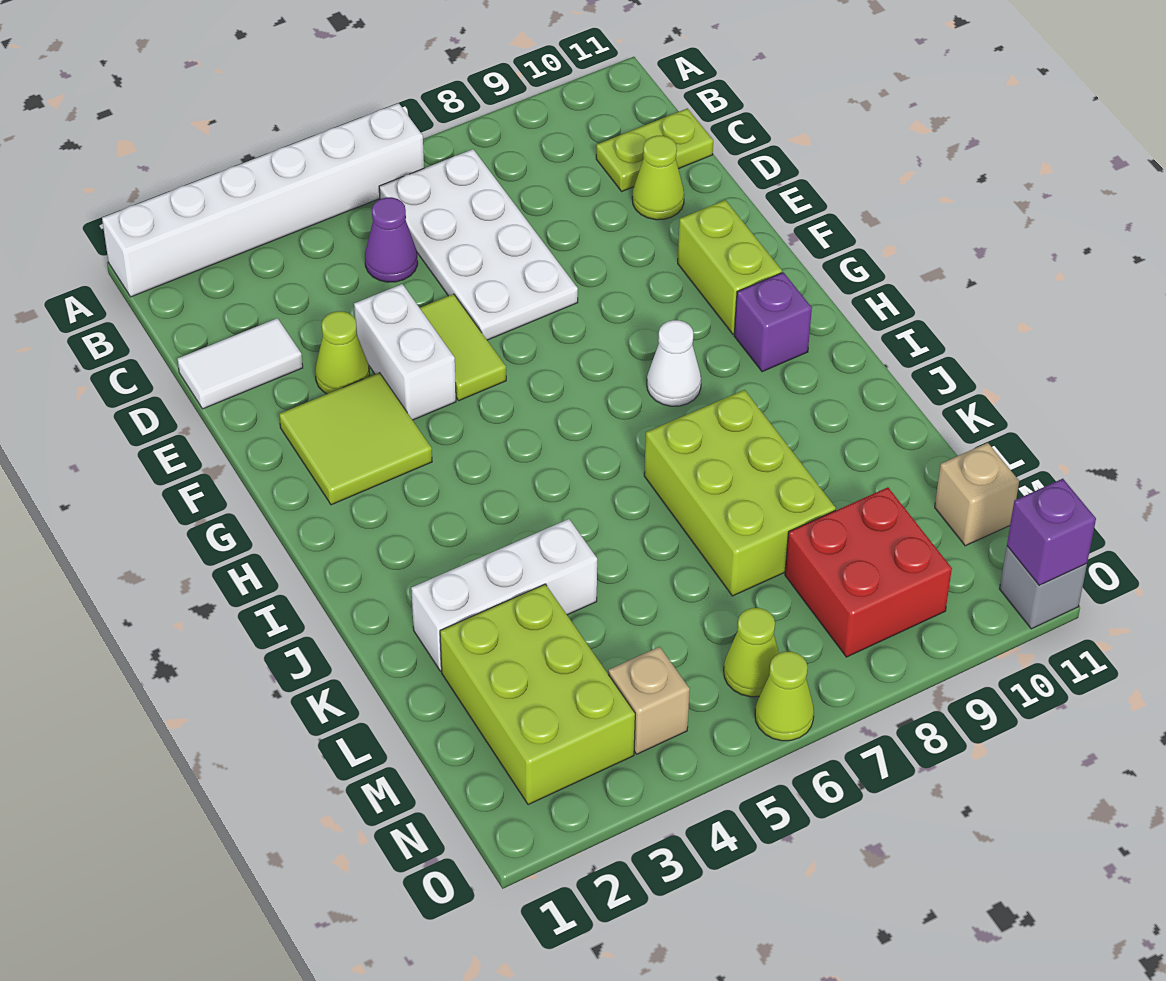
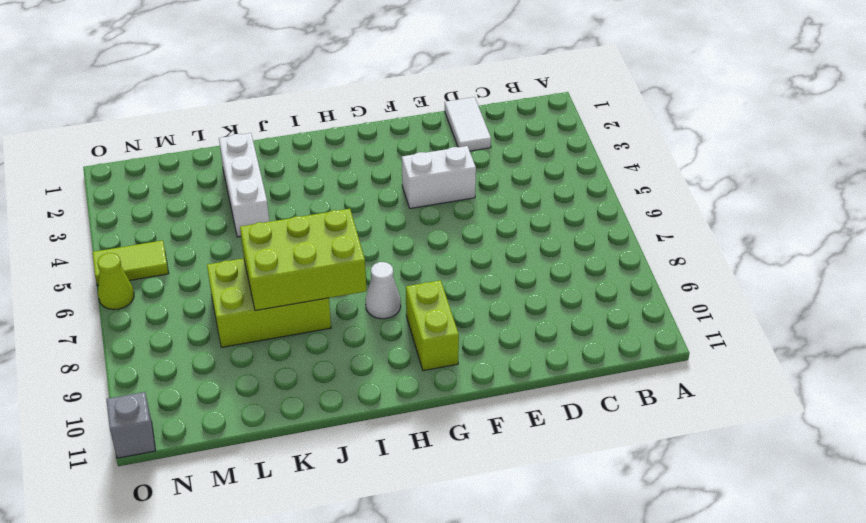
lime 1x2 brick [406,280,459,371] -> lime 1x2 brick turned to [678,200,782,334]
lime 2x3 brick [240,209,366,311] -> lime 2x3 brick moved to [440,584,635,805]
lime 1x2 tile [93,240,169,286] -> lime 1x2 tile moved to [420,294,506,401]
none -> white 1x6 brick [102,103,424,297]
none -> white 2x4 plate [379,149,578,340]
none -> purple 1x1 cone [365,197,418,282]

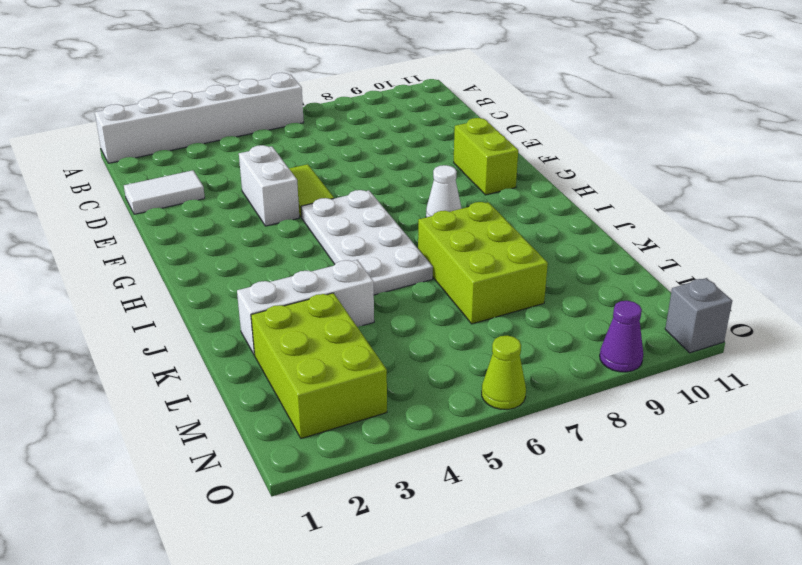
white 2x4 plate [301,190,433,295] -> white 2x4 plate moved to [379,149,578,340]
purple 1x1 cone [600,301,643,372] -> purple 1x1 cone moved to [365,197,418,282]
none -> lime 1x2 plate [596,108,713,191]
none -> lime 1x1 cone [632,136,684,220]
none -> lime 1x1 cone [315,311,369,394]

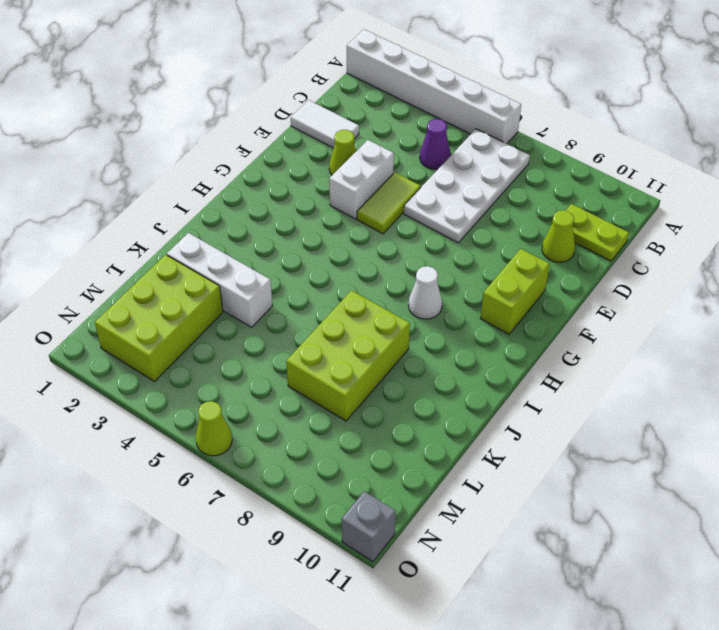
none -> lime 2x2 tile [279,373,432,505]
none -> purple 1x1 brick [734,272,812,372]
none -> red 2x2 brick [785,487,952,657]

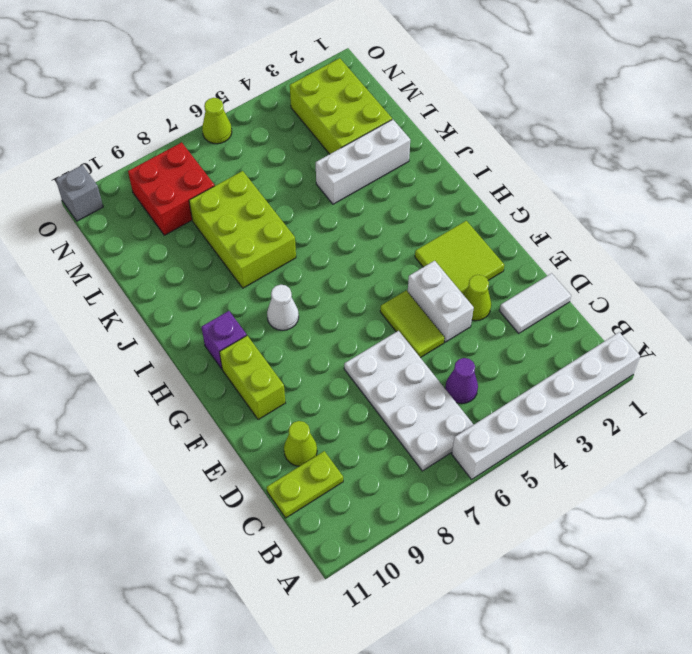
none -> tan 1x1 brick [935,443,1019,546]
none -> tan 1x1 brick [608,647,690,754]
none -> lime 1x1 cone [724,608,779,697]

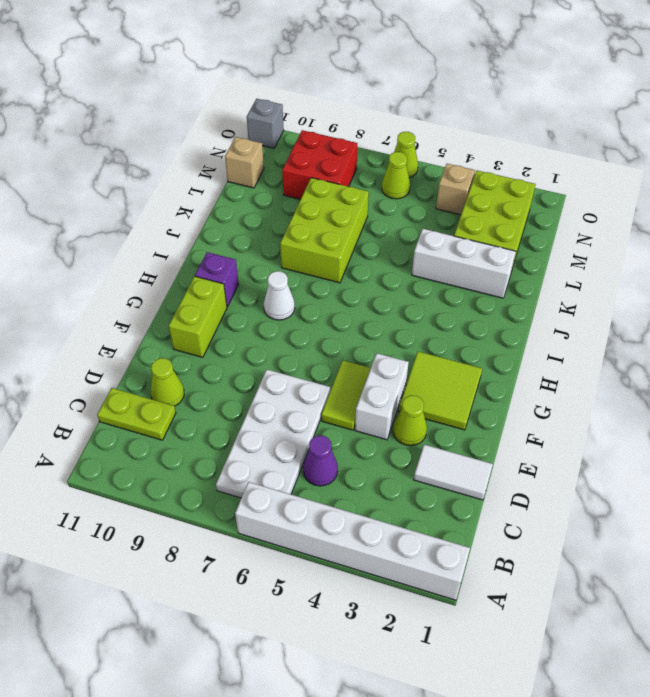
none -> purple 1x1 brick [1007,479,1096,585]

